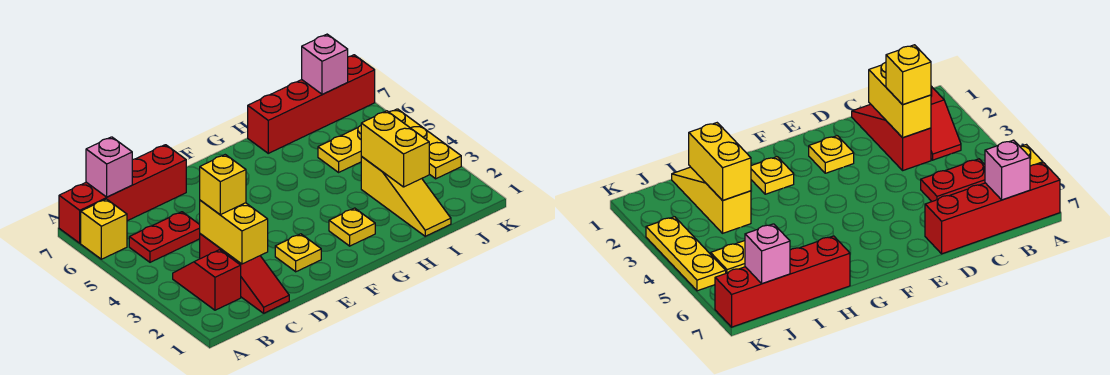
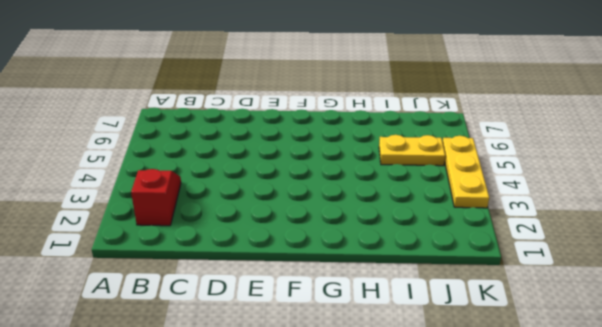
none -> yellow 1x1 brick [81,199,127,259]
none -> red 1x4 brick [59,145,186,243]
none -> red 1x2 plate [129,212,200,262]

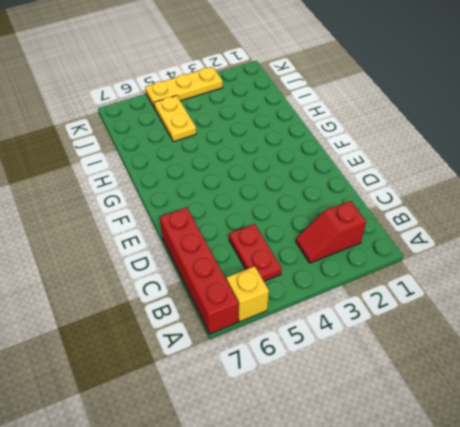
none -> red 1x3 slope [200,234,289,313]
none -> yellow 1x1 plate [275,234,321,272]
none -> yellow 1x1 plate [329,208,375,246]

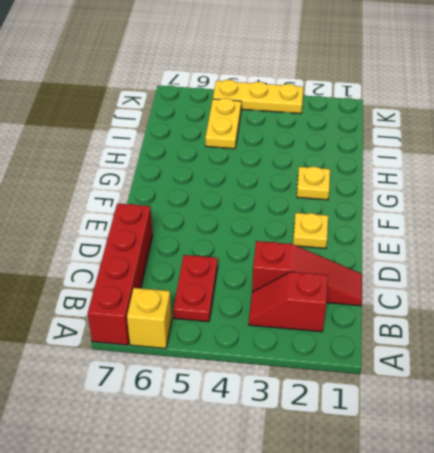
none -> red 1x4 brick [248,55,375,153]
none -> yellow 1x3 slope [361,157,451,236]
none -> pink 1x1 brick [86,137,132,197]

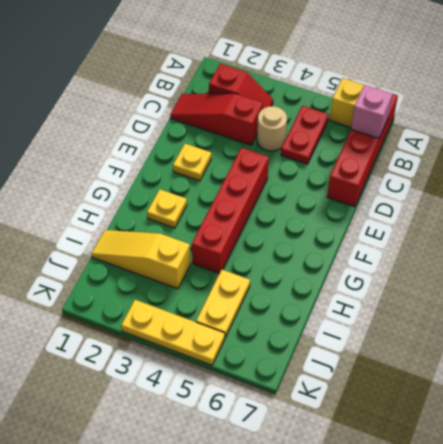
tan 1x1 round brick [257,106,287,151] -> none
red 1x4 brick [192,148,269,273] -> red 1x4 brick moved to [248,55,375,153]
none -> yellow 1x2 brick [200,200,268,264]
none -> yellow 1x2 brick [361,111,429,187]
none -> pink 1x1 brick [302,34,348,95]

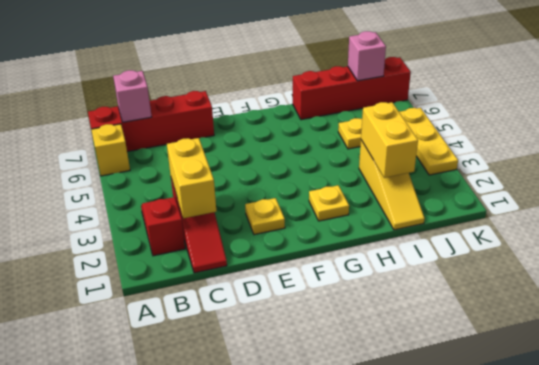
none -> red 1x2 plate [129,212,200,262]
none -> yellow 1x1 brick [200,155,246,215]

